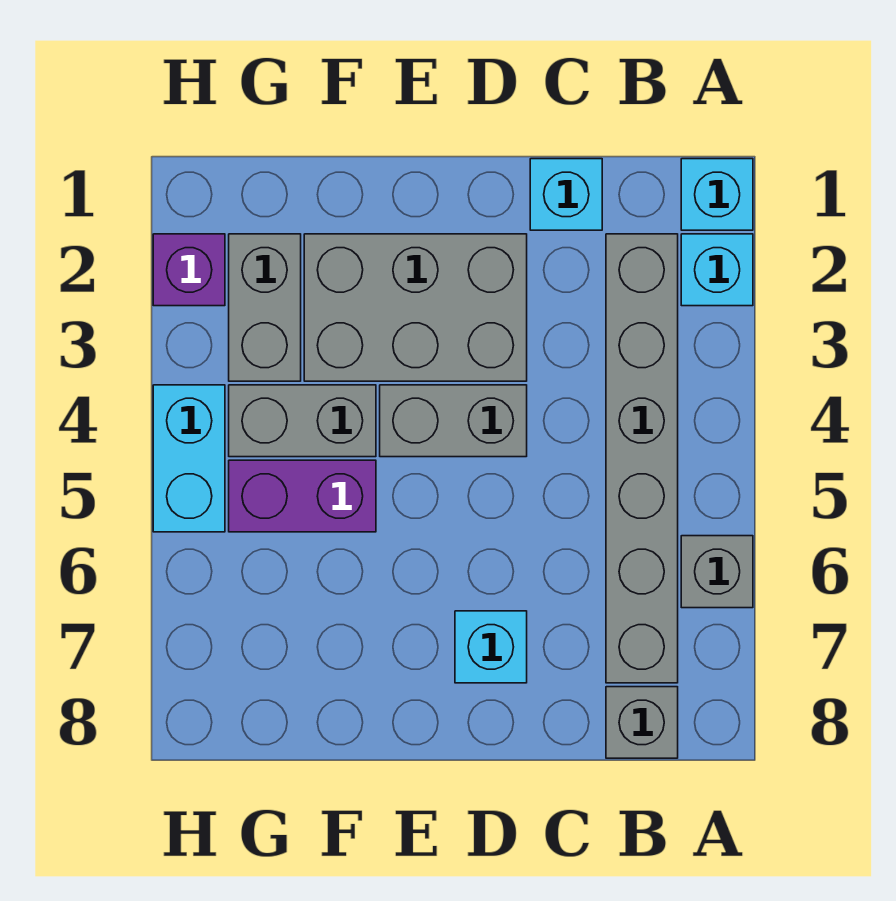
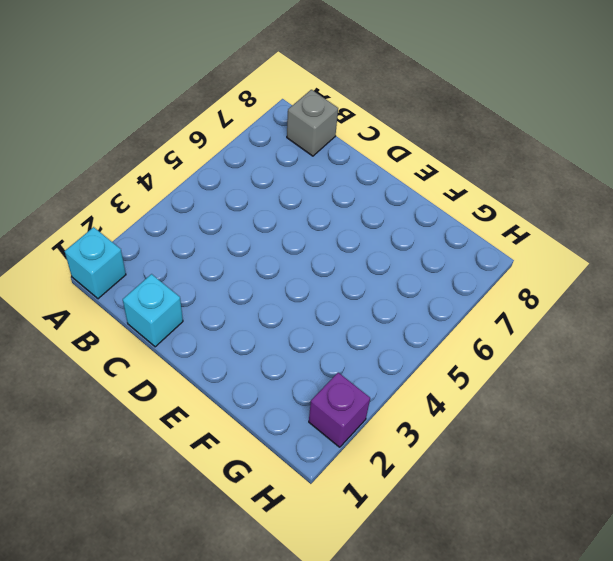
none -> cyan 1x1 brick [681,234,753,306]
none -> grey 1x1 brick [681,536,753,608]
none -> grey 1x6 brick [606,234,678,683]

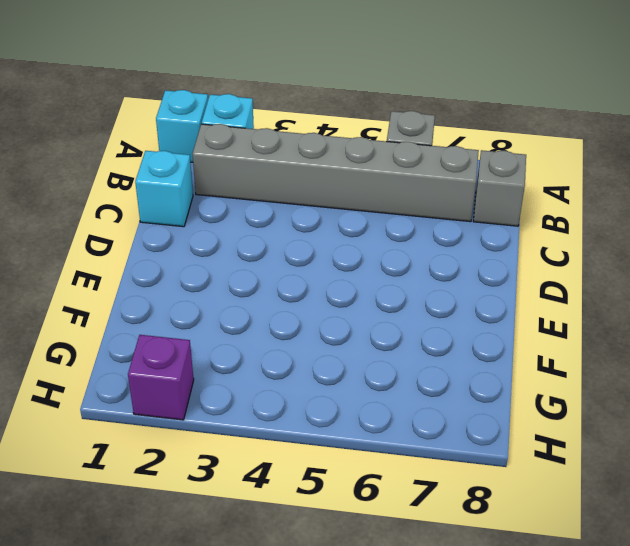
none -> grey 2x3 brick [304,234,527,381]
none -> grey 1x2 brick [380,385,527,457]
none -> cyan 1x1 brick [455,611,527,683]

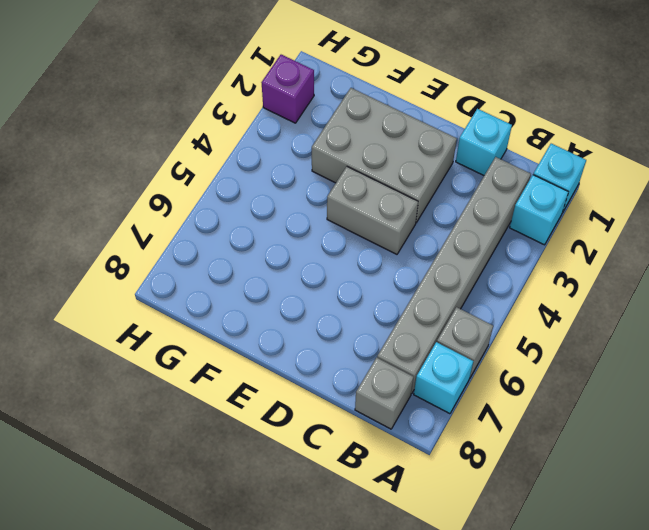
cyan 1x1 brick [414,342,473,414] -> cyan 1x1 brick moved to [455,611,527,683]
none -> grey 1x2 brick [229,385,376,457]
none -> purple 1x2 brick [229,460,376,532]
none -> grey 1x2 brick [229,234,301,381]

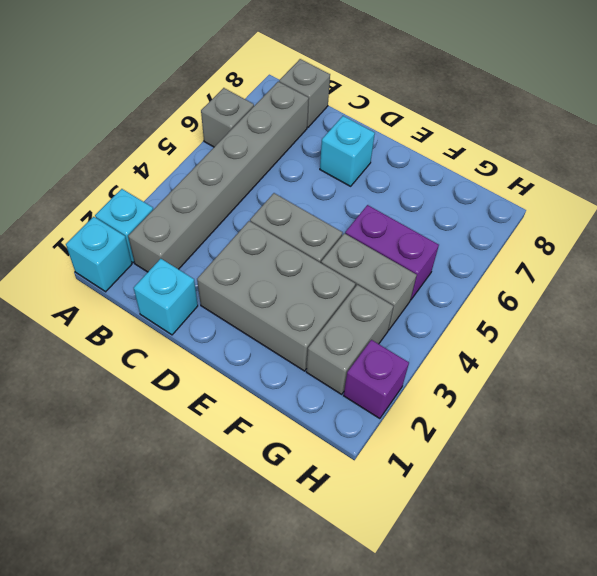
none -> cyan 1x2 brick [153,385,225,532]

